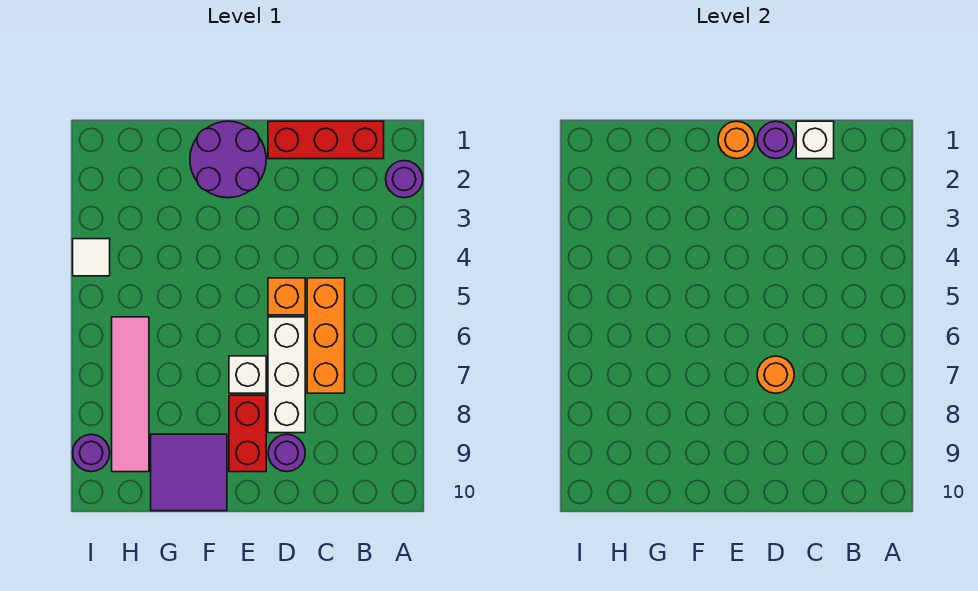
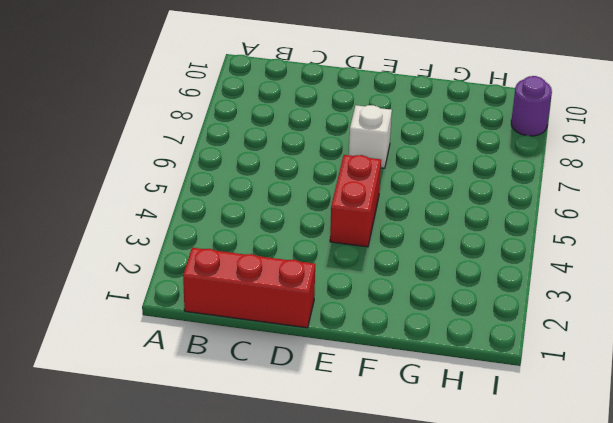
red 1x2 brick [330,155,381,247] -> red 1x2 brick moved to [229,395,266,472]
none -> purple 1x1 round brick [386,161,423,198]
none -> orange 1x3 brick [307,278,345,393]
none -> orange 1x1 brick [268,278,305,315]

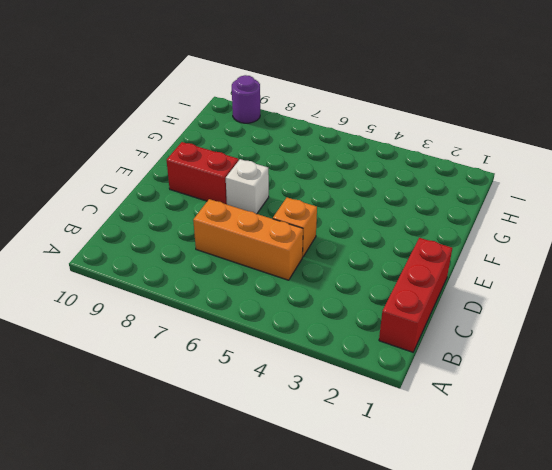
none -> purple 1x1 round brick [386,161,423,198]
none -> white 1x3 brick [268,317,305,433]
none -> purple 1x1 round brick [268,434,305,472]

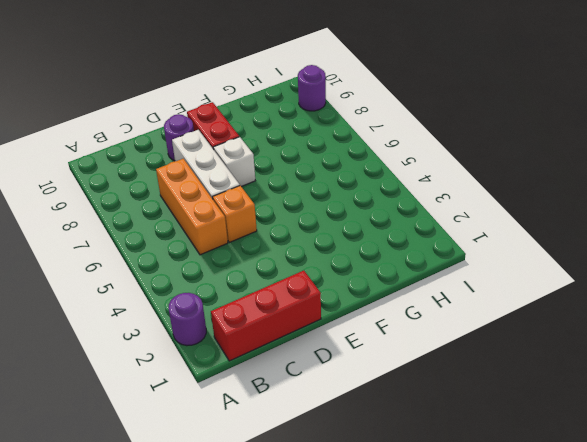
none -> purple 2x2 round brick [190,121,266,198]
none -> purple 2x2 tile [151,434,227,511]
none -> pink 1x4 tile [112,317,149,472]

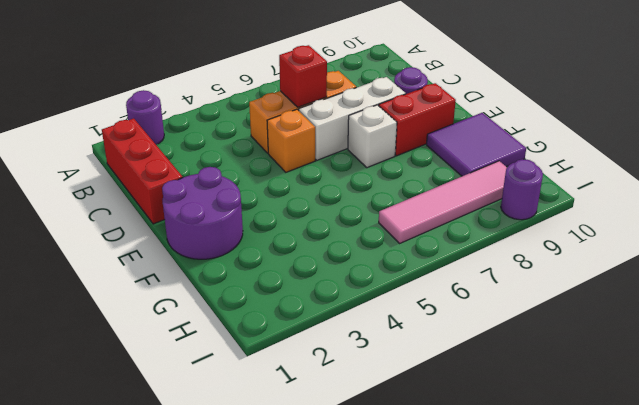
red 1x1 brick [279,45,327,107] -> none
none -> white 1x1 tile [73,239,110,276]
none -> white 1x1 brick [796,121,834,159]
none -> purple 1x1 round brick [757,121,794,159]

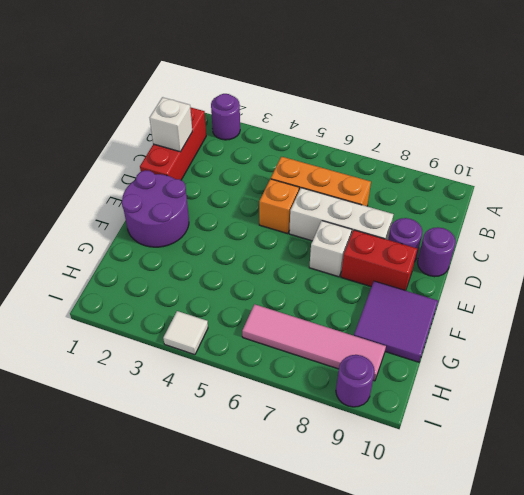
purple 1x1 round brick [418,227,456,277] -> purple 1x1 round brick moved to [757,121,794,159]
none -> orange 1x1 round brick [757,356,794,393]
none -> orange 1x1 round brick [718,121,755,159]

